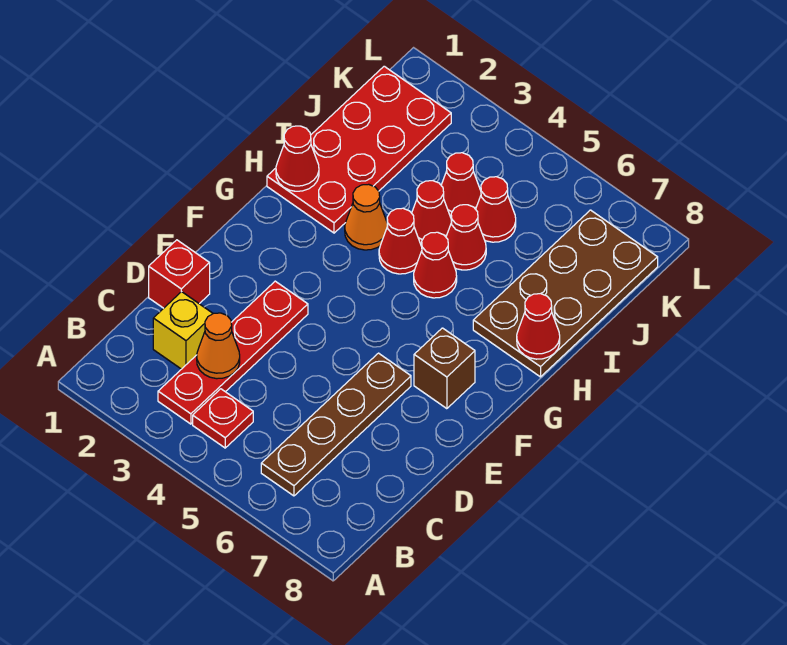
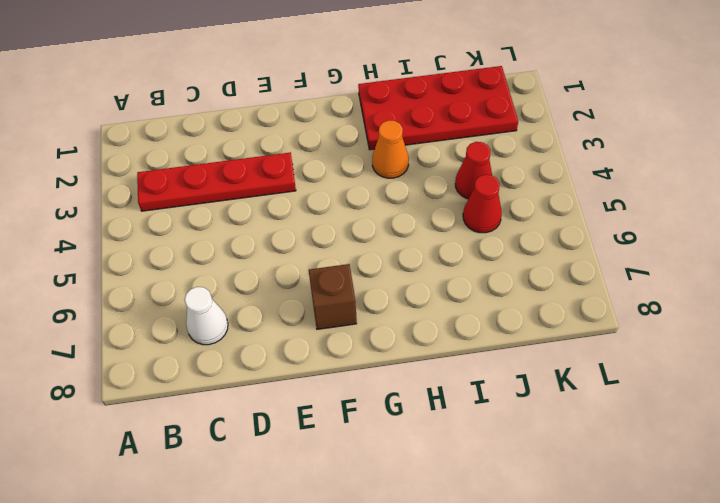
white 1x1 cone [184,287,228,345] -> none
none -> red 1x1 plate [193,389,253,448]
none -> brown 1x4 plate [261,353,411,496]
none -> yellow 1x1 brick [153,292,213,369]

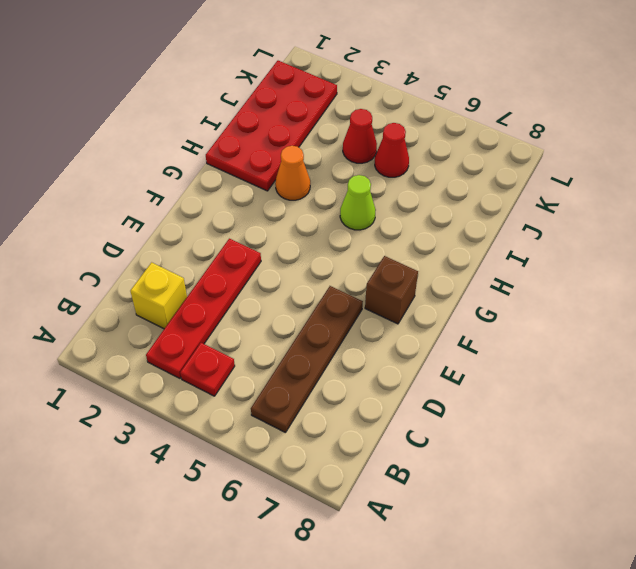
lime 1x1 cone [340,175,376,230] -> red 1x1 cone [414,232,457,298]
none -> red 1x1 brick [149,240,210,308]
none -> red 1x1 cone [379,208,422,274]
none -> brown 2x4 plate [473,210,658,377]

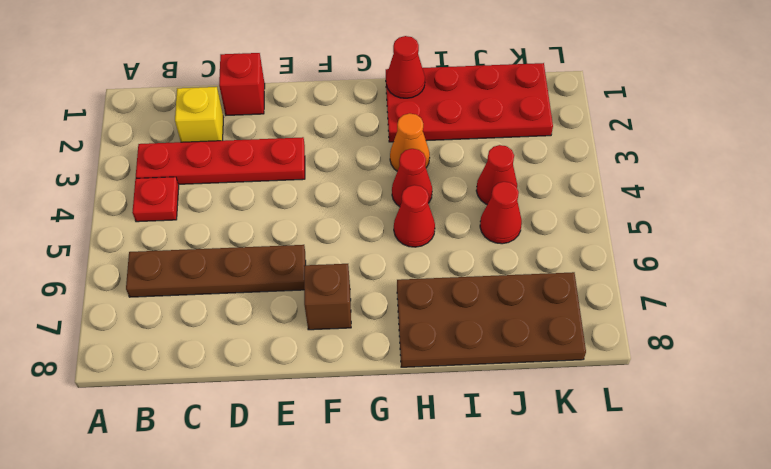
none -> red 1x1 cone [412,181,452,245]
none -> red 1x1 cone [446,205,486,270]
none -> orange 1x1 cone [197,313,240,379]

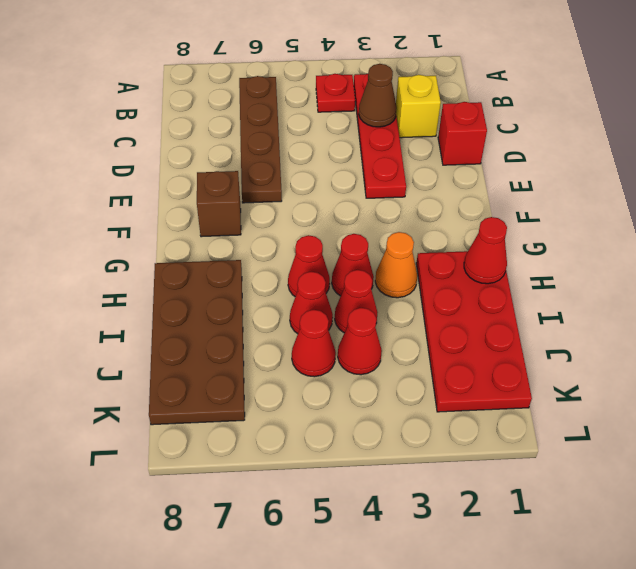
brown 1x1 cone [359,64,397,127] -> orange 1x1 cone [197,313,240,379]
none -> red 1x1 cone [517,294,560,359]

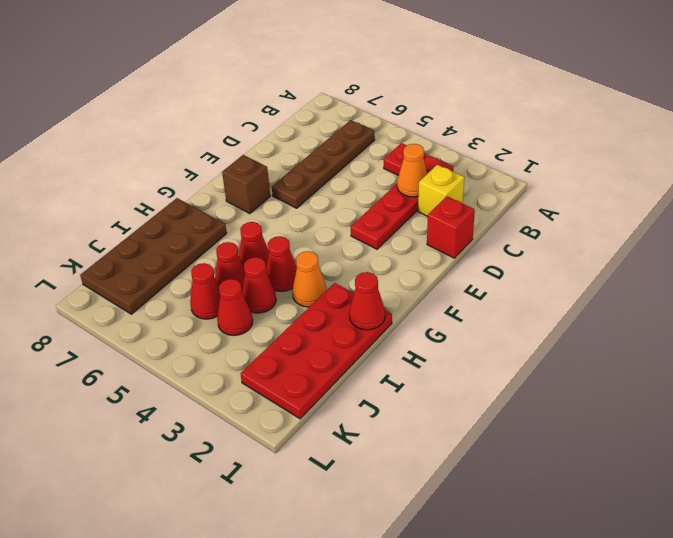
none -> red 1x1 cone [517,294,560,359]

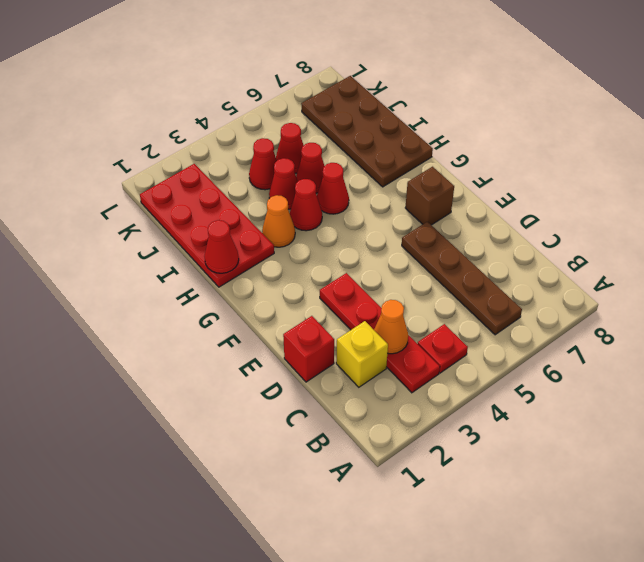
none -> red 1x1 cone [517,294,560,359]

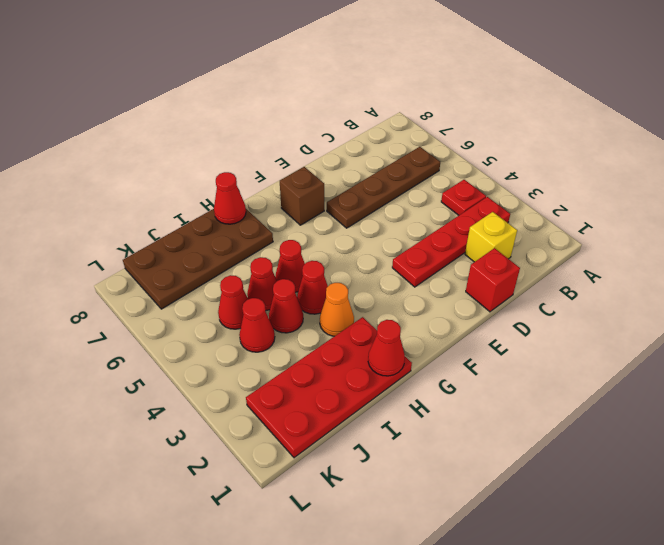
none -> orange 1x1 cone [197,313,240,379]

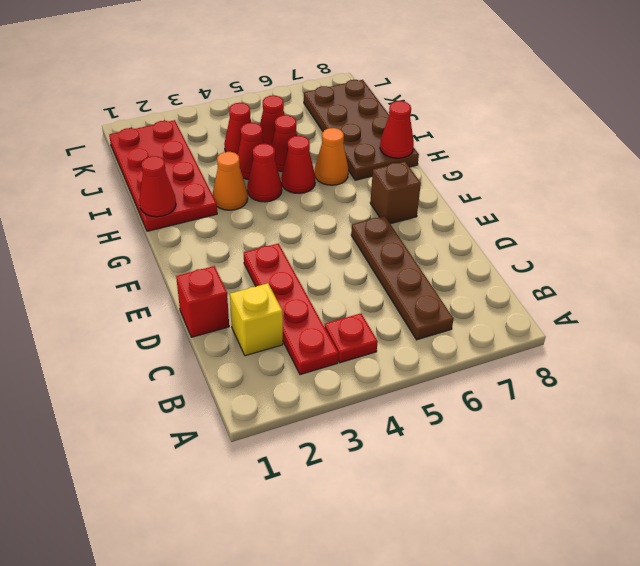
orange 1x1 cone [315,128,348,185] -> orange 1x1 cone moved to [197,313,240,379]

